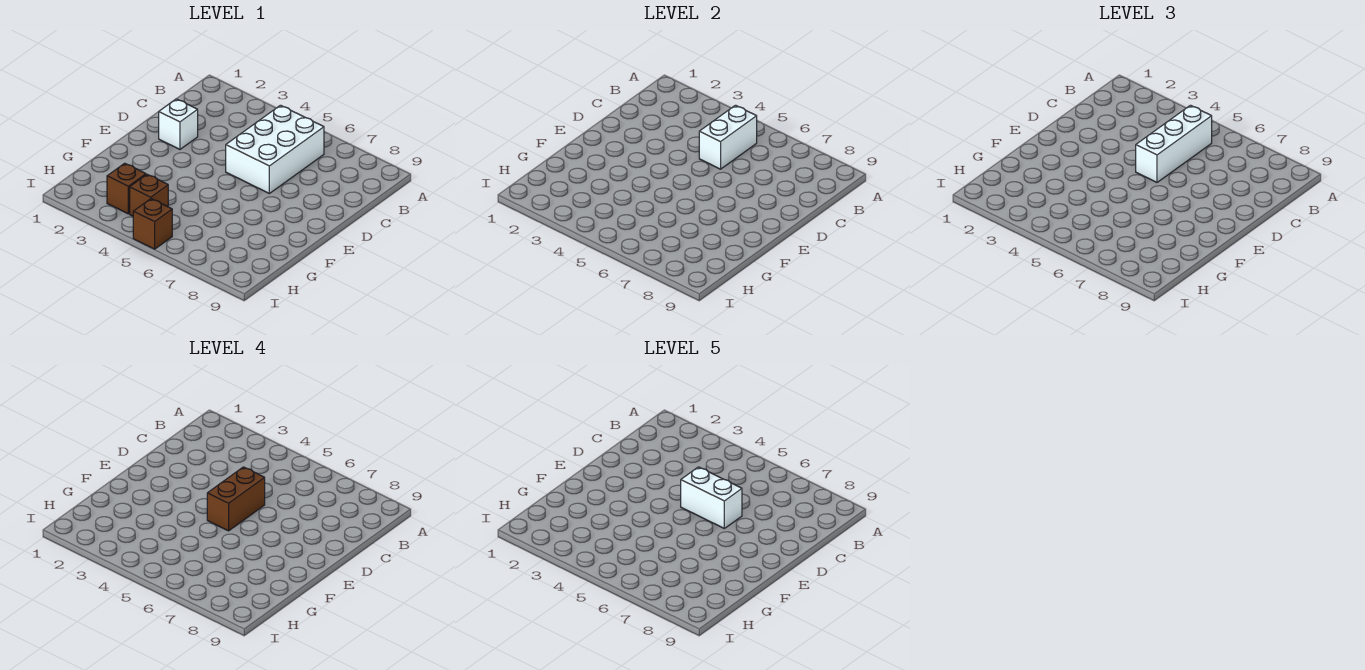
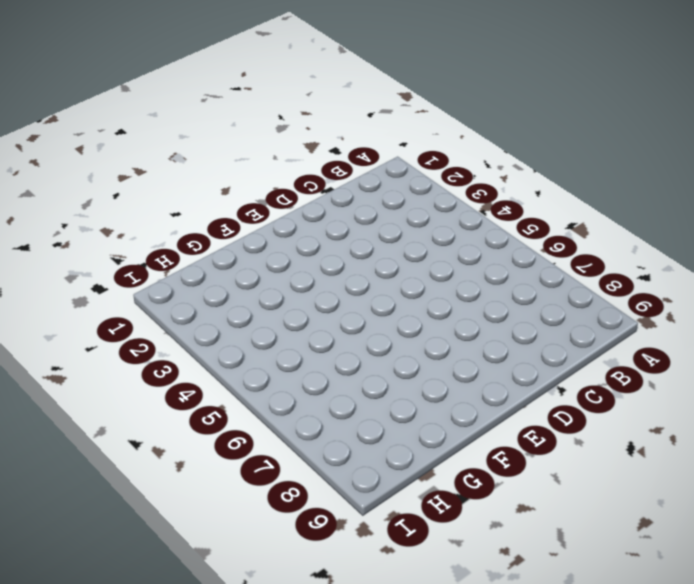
none -> white 2x3 brick [226,105,324,193]
none -> white 1x1 brick [159,99,198,149]

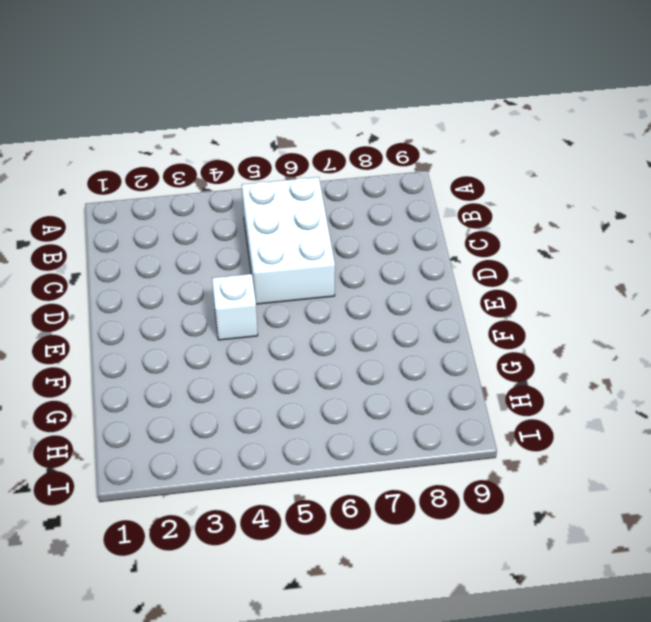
white 1x1 brick [212,274,258,340] -> white 1x1 brick moved to [159,99,198,149]
none -> brown 1x1 brick [107,163,146,214]
none -> brown 1x1 brick [130,174,168,216]

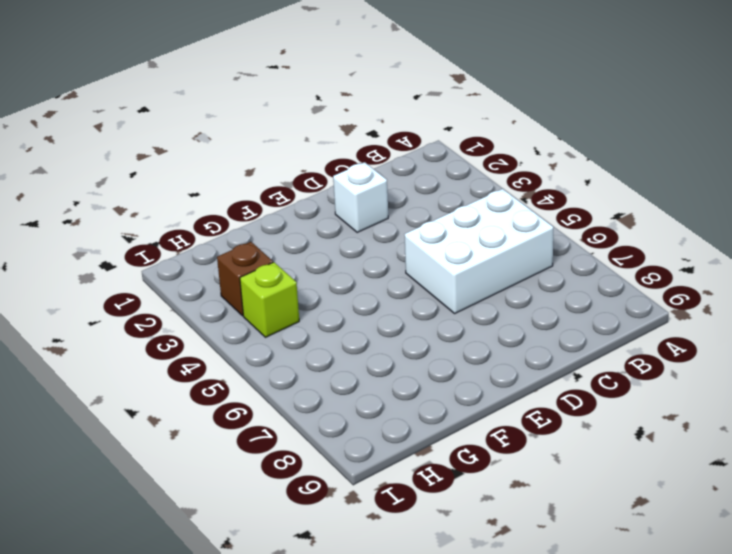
lime 1x1 brick [240,262,299,337] -> brown 1x1 brick [130,174,168,216]
none -> brown 1x1 brick [133,199,172,249]
none -> white 1x2 brick [699,105,757,169]

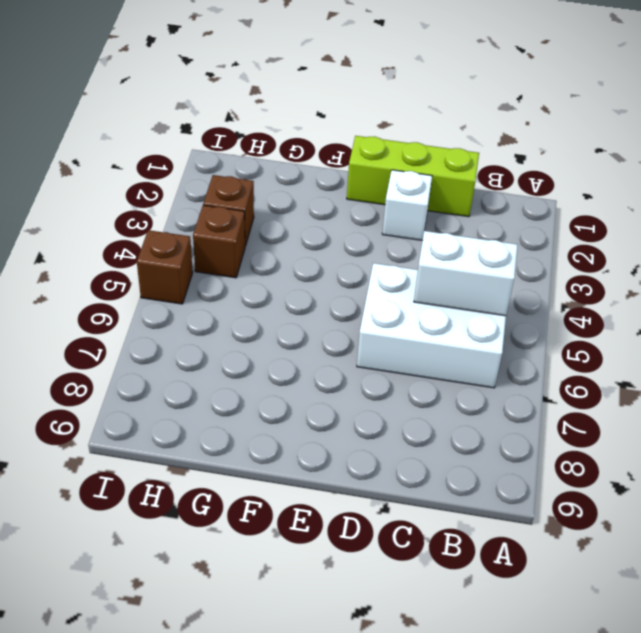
lime 1x3 brick [347,136,479,217] -> none
none -> white 1x3 brick [1136,105,1212,182]
none -> brown 1x2 brick [207,467,265,531]

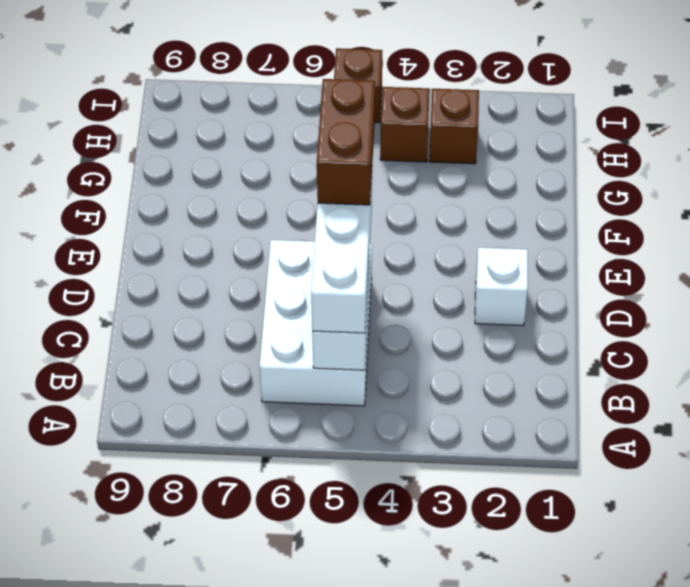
none -> white 1x2 brick [681,467,742,528]

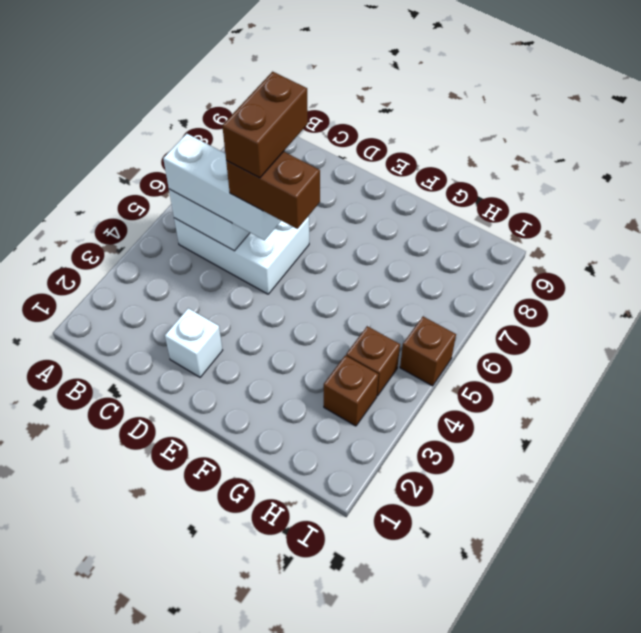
brown 1x2 brick [222,72,308,178] -> white 1x2 brick [681,467,742,528]

